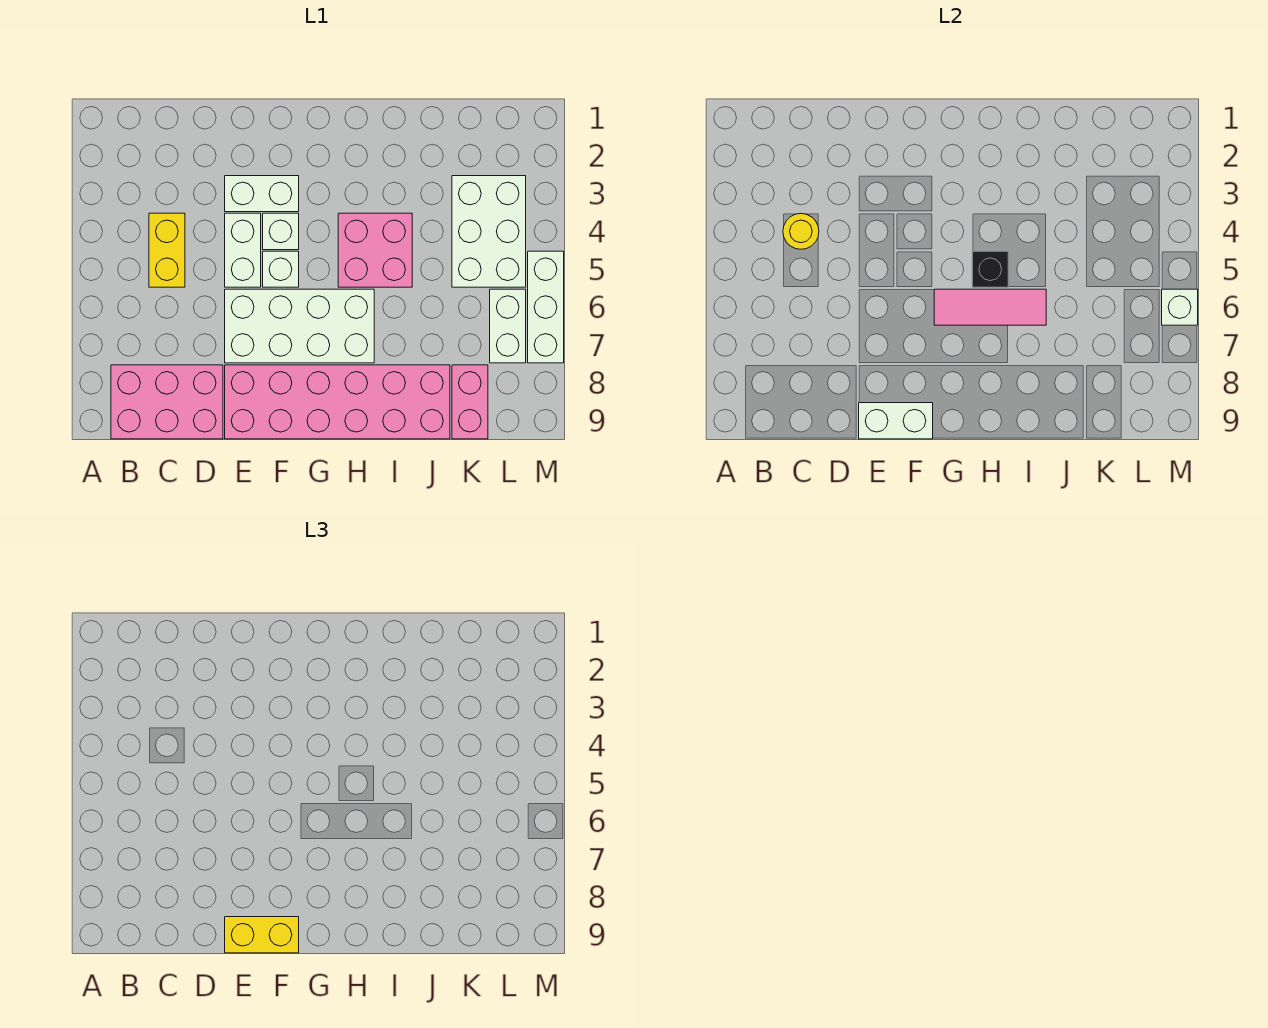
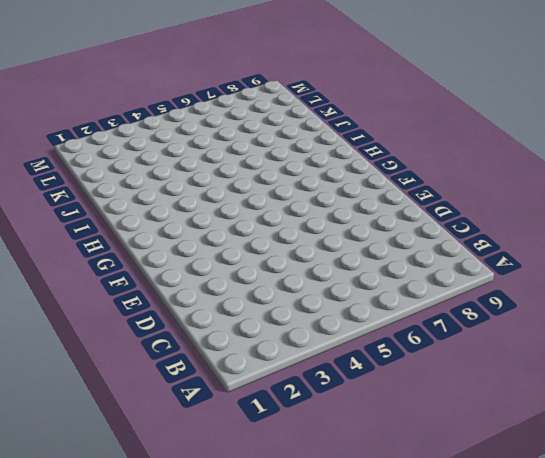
none -> pink 2x3 brick [111,365,223,439]
none -> yellow 1x2 brick [149,213,185,287]
none -> white 1x2 brick [225,176,299,212]

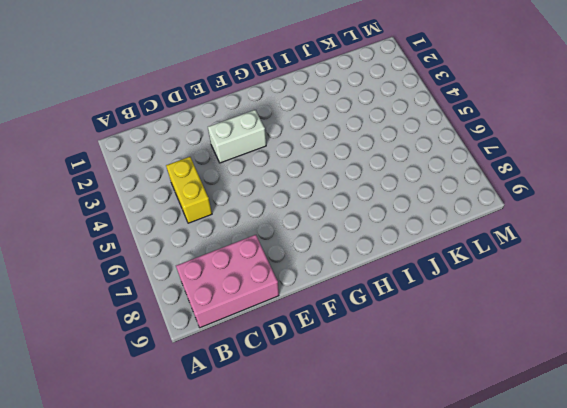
none -> white 1x2 brick [225,213,261,287]
none -> white 2x4 brick [225,289,374,363]
none -> pink 2x6 brick [225,365,450,439]

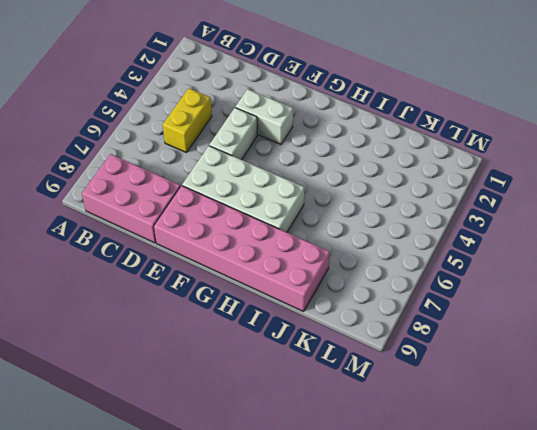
none -> white 1x1 brick [263,213,299,250]
none -> white 1x1 brick [263,251,299,287]
none -> pink 2x2 brick [338,213,412,287]

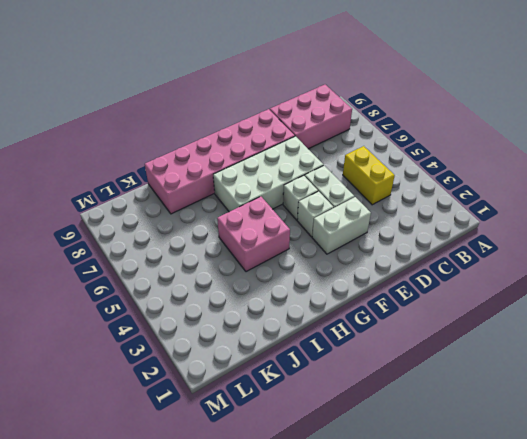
none -> white 2x3 brick [452,176,526,287]
none -> pink 1x2 brick [452,365,488,439]
none -> white 1x2 brick [490,289,526,363]

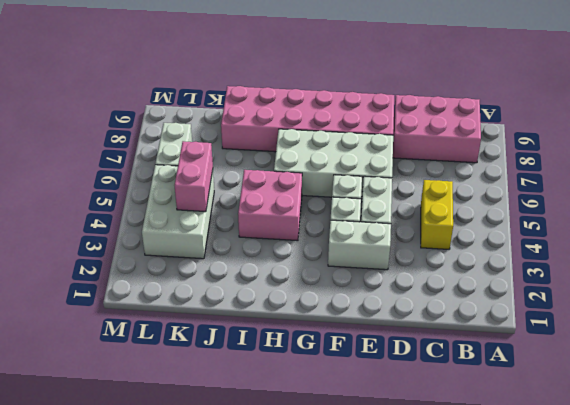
pink 1x2 brick [175,141,213,212] -> pink 1x2 brick moved to [452,365,488,439]
none -> white 1x3 brick [528,251,564,363]
none -> yellow 1x1 round brick [783,214,819,249]
none -> white 1x2 brick [859,403,933,439]

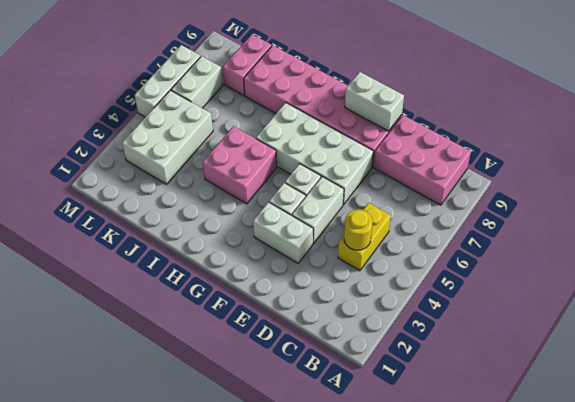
none -> pink 1x3 tile [934,289,1046,325]
none -> black 1x1 brick [972,251,1008,287]
none -> white 1x1 brick [1162,289,1198,325]

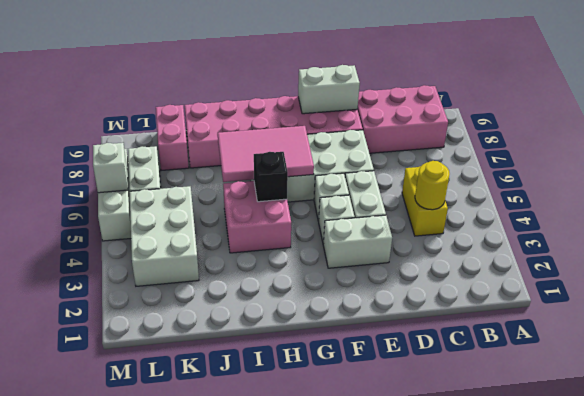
pink 2x3 tile [218,126,314,182] -> pink 1x3 tile [934,289,1046,325]
none -> yellow 1x2 brick [225,917,299,953]

